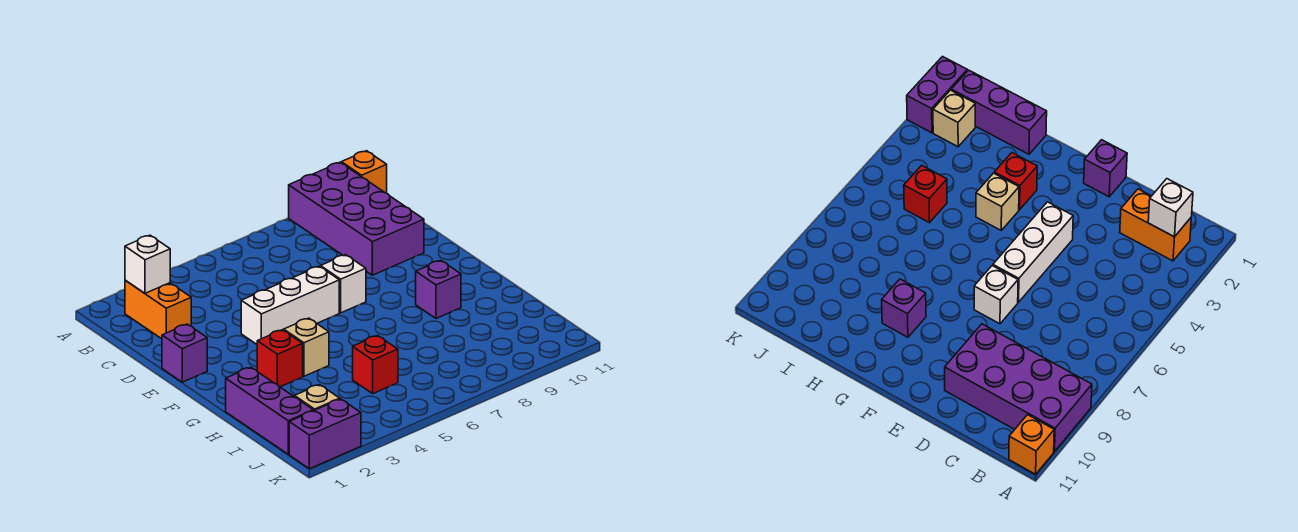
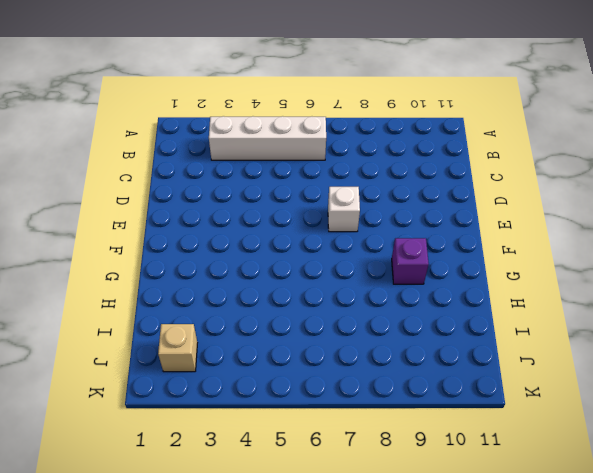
white 1x4 brick [209,116,326,160] -> none
none -> purple 2x4 brick [289,162,424,275]
none -> orange 1x1 brick [341,151,387,193]
none -> orange 1x2 brick [125,280,191,339]

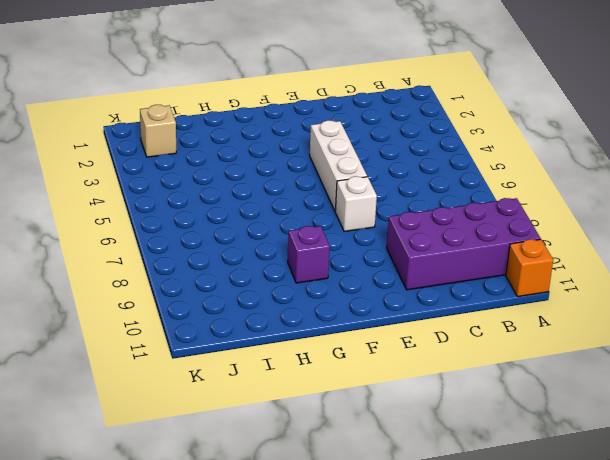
none -> orange 1x2 brick [125,280,191,339]
none -> purple 1x1 brick [162,324,207,382]
none -> red 1x1 brick [257,330,303,387]

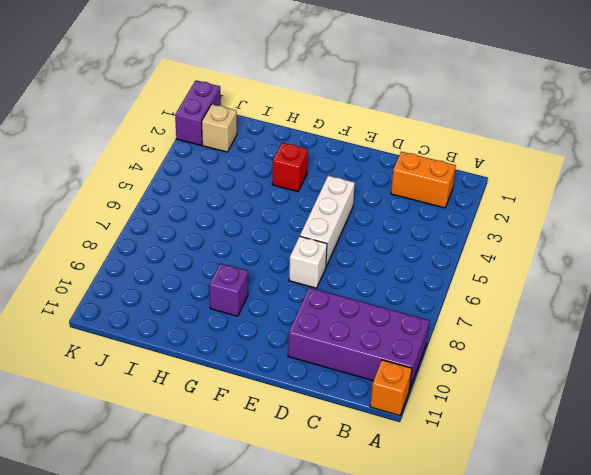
none -> purple 1x1 brick [162,324,207,382]
none -> tan 1x1 brick [284,318,329,376]
none -> purple 1x3 brick [226,367,313,454]

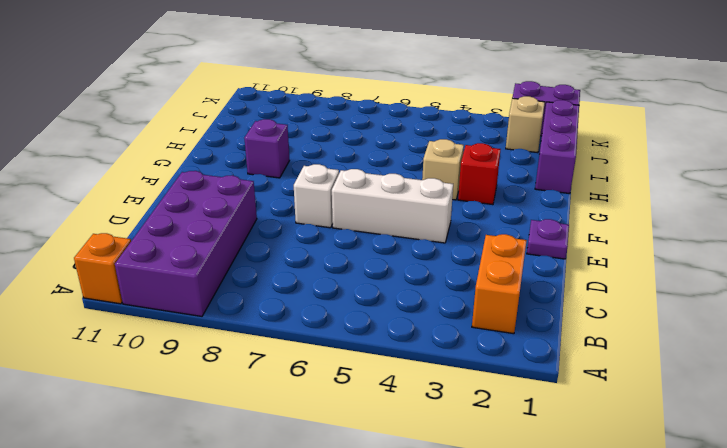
purple 1x1 plate [527,219,569,259] -> purple 1x1 brick [162,324,207,382]
none -> red 1x1 brick [353,335,398,393]
none -> white 1x1 brick [125,235,170,293]

